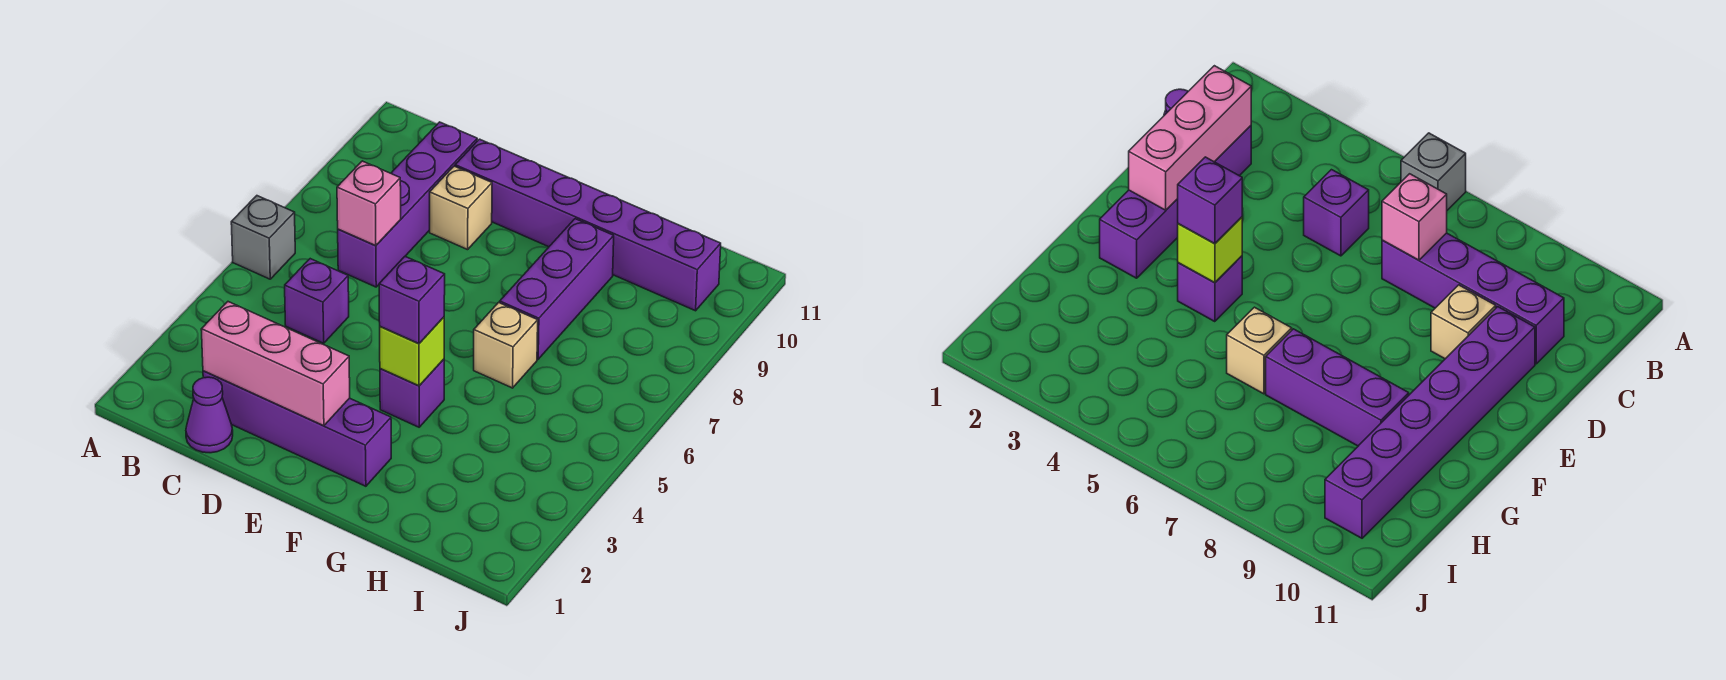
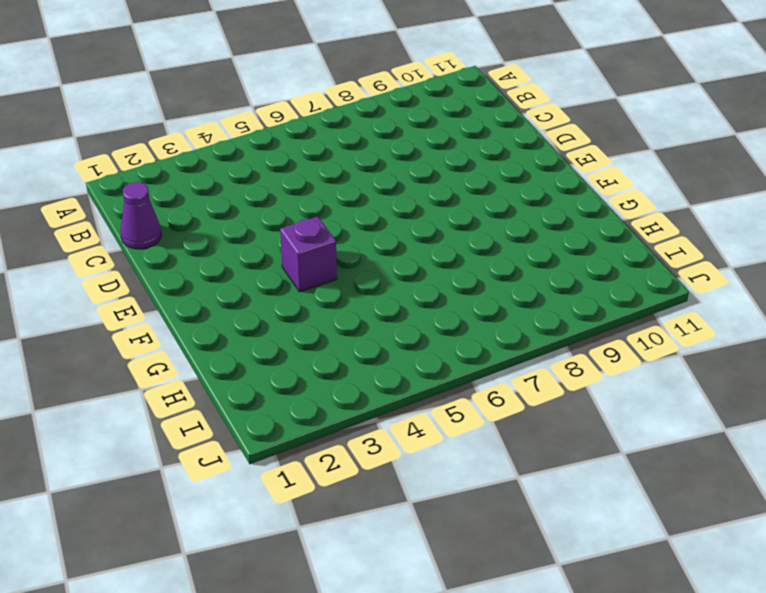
none -> grey 1x1 brick [231,196,295,279]
none -> purple 1x4 brick [203,371,391,486]
none -> purple 1x1 brick [285,259,349,343]

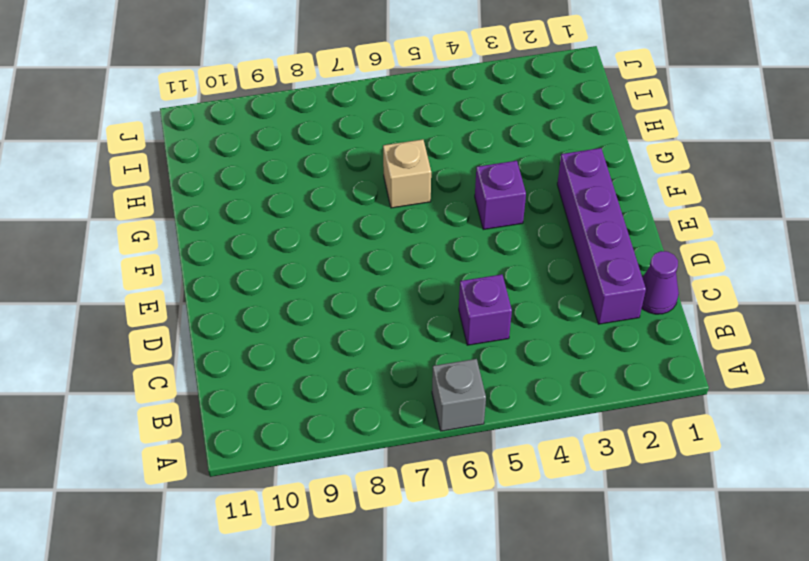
none -> purple 1x4 brick [338,122,477,287]
none -> tan 1x1 brick [430,166,492,250]
none -> purple 1x6 brick [455,139,721,311]

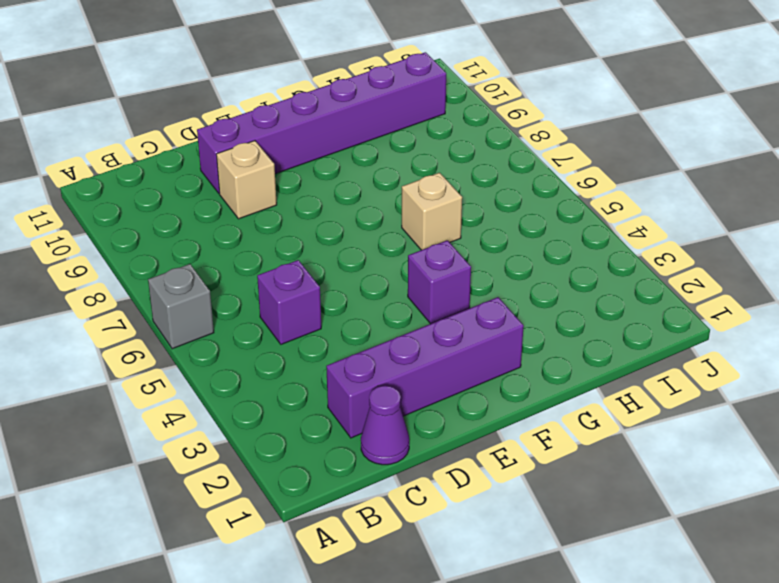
none -> purple 1x4 brick [338,122,477,287]
none -> purple 1x3 brick [500,219,614,359]
none -> pink 1x3 brick [201,302,350,426]

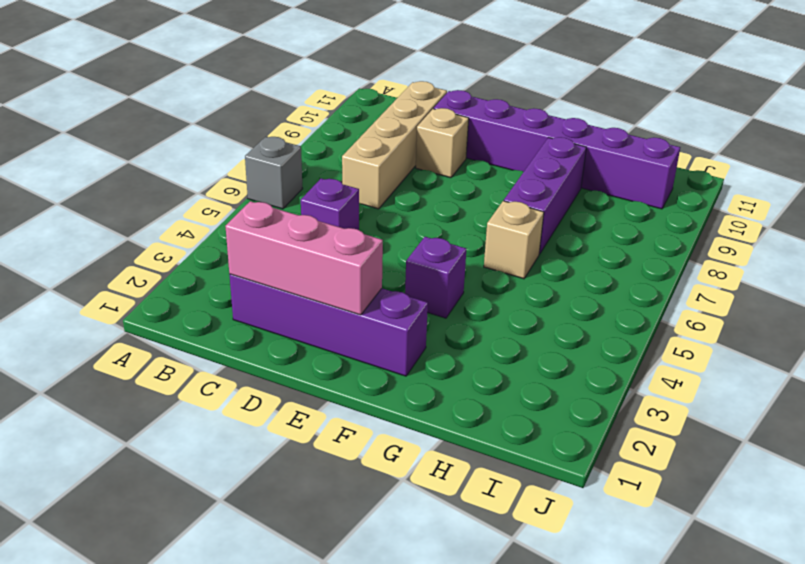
tan 1x4 brick [342,81,447,209] -> purple 1x4 brick [338,122,477,287]
none -> purple 1x1 cone [186,377,233,453]
none -> pink 1x1 brick [337,161,401,246]
none -> lime 1x1 brick [380,317,444,386]

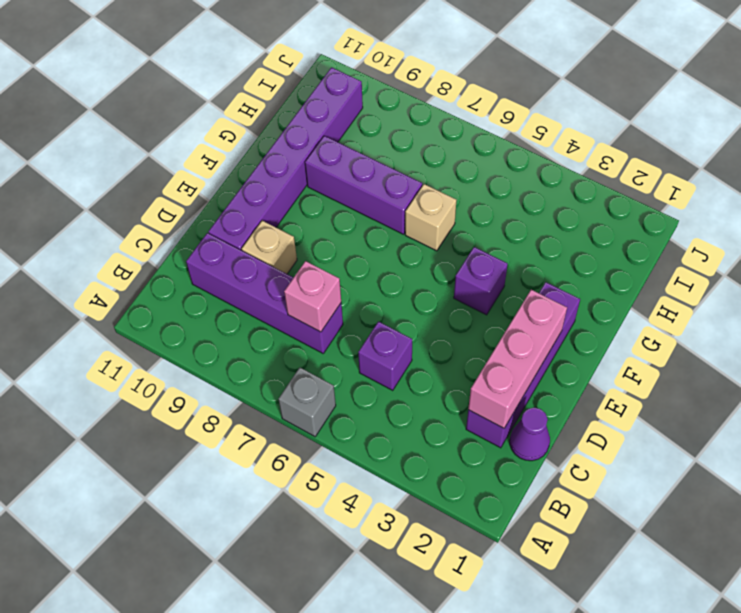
none -> lime 1x1 brick [380,317,444,386]
none -> purple 1x1 brick [379,257,445,344]

